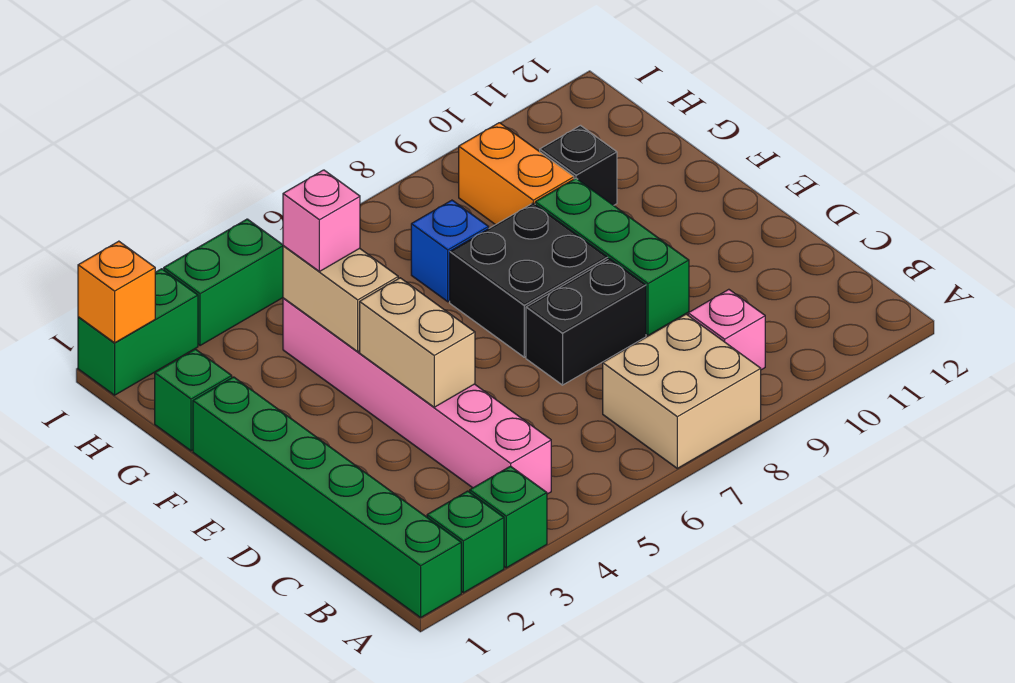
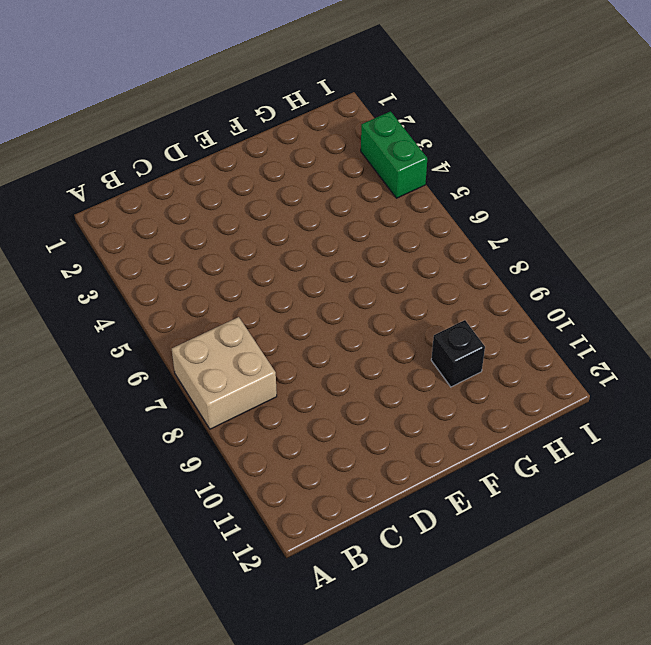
none -> green 1x6 brick [193,377,461,617]
none -> green 1x1 brick [427,491,504,593]
none -> green 1x1 brick [470,466,547,568]

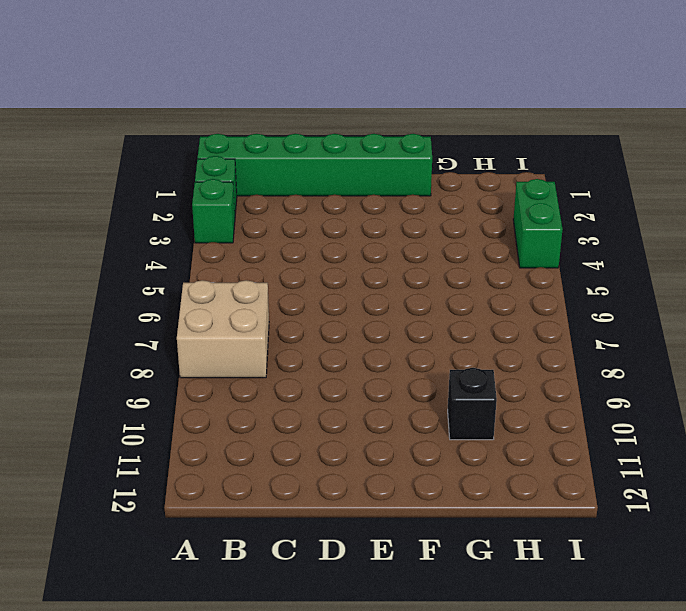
none -> pink 1x6 brick [283,298,551,494]
none -> pink 1x1 brick [688,289,765,370]
none -> black 1x2 brick [526,259,646,385]

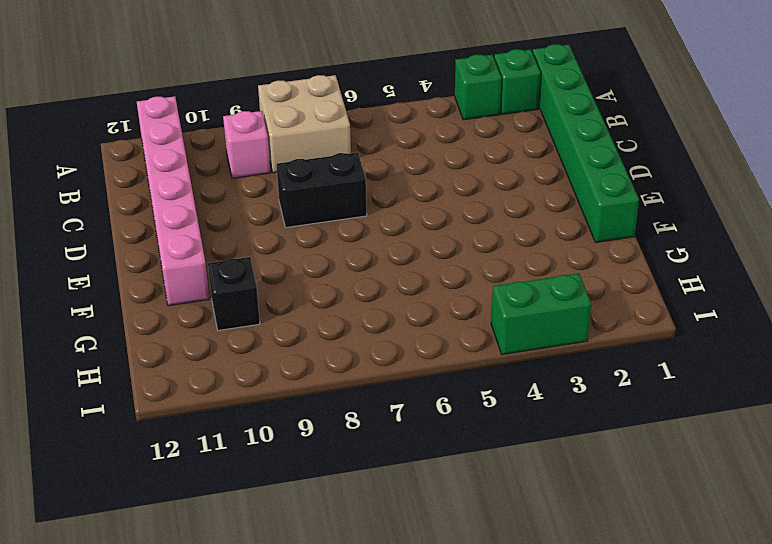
pink 1x6 brick [137,96,210,306] -> pink 1x6 brick moved to [283,298,551,494]
none -> green 1x3 brick [535,178,689,335]
none -> black 2x2 brick [450,203,608,357]
none -> green 1x1 brick [155,349,232,451]

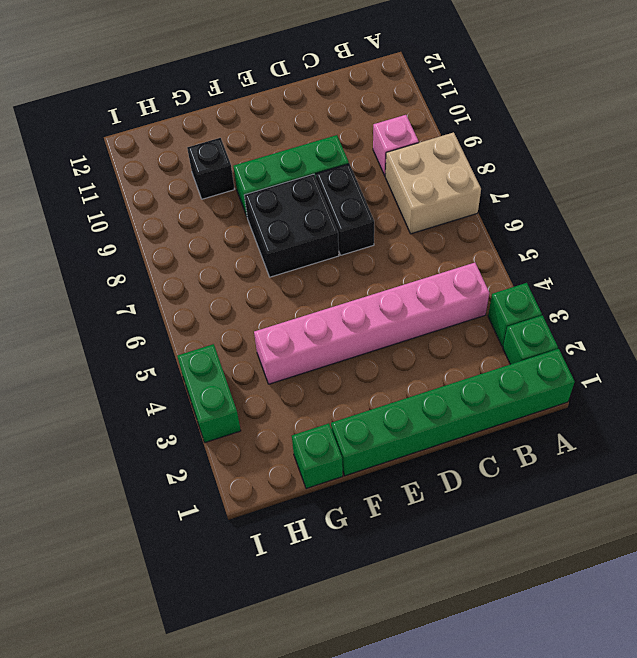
none -> blue 1x1 brick [411,200,489,302]
none -> orange 1x2 brick [459,123,574,225]
none -> green 1x2 brick [78,269,198,395]

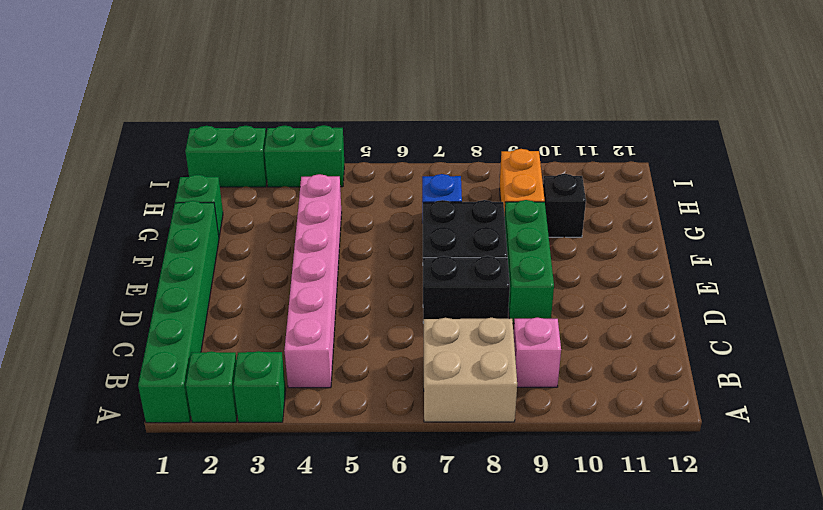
none -> tan 1x2 brick [360,278,475,407]
none -> tan 1x2 brick [283,246,398,352]
none -> orange 1x1 brick [78,241,155,343]

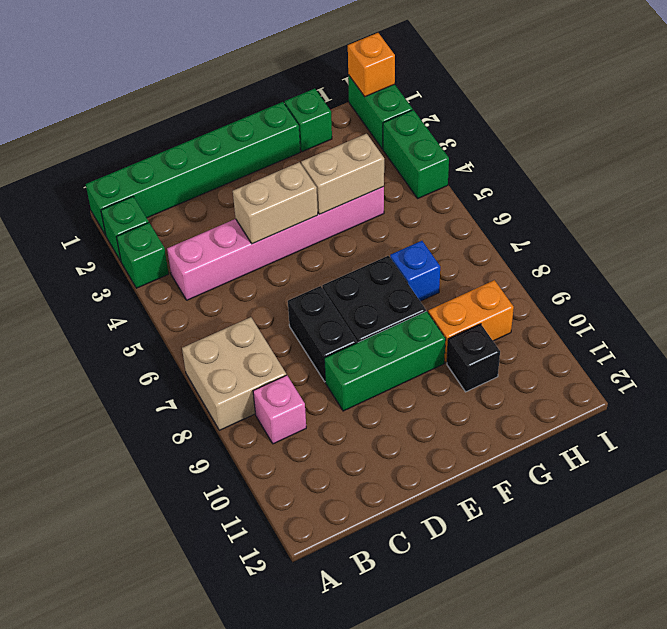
none -> pink 1x1 brick [283,170,360,272]

